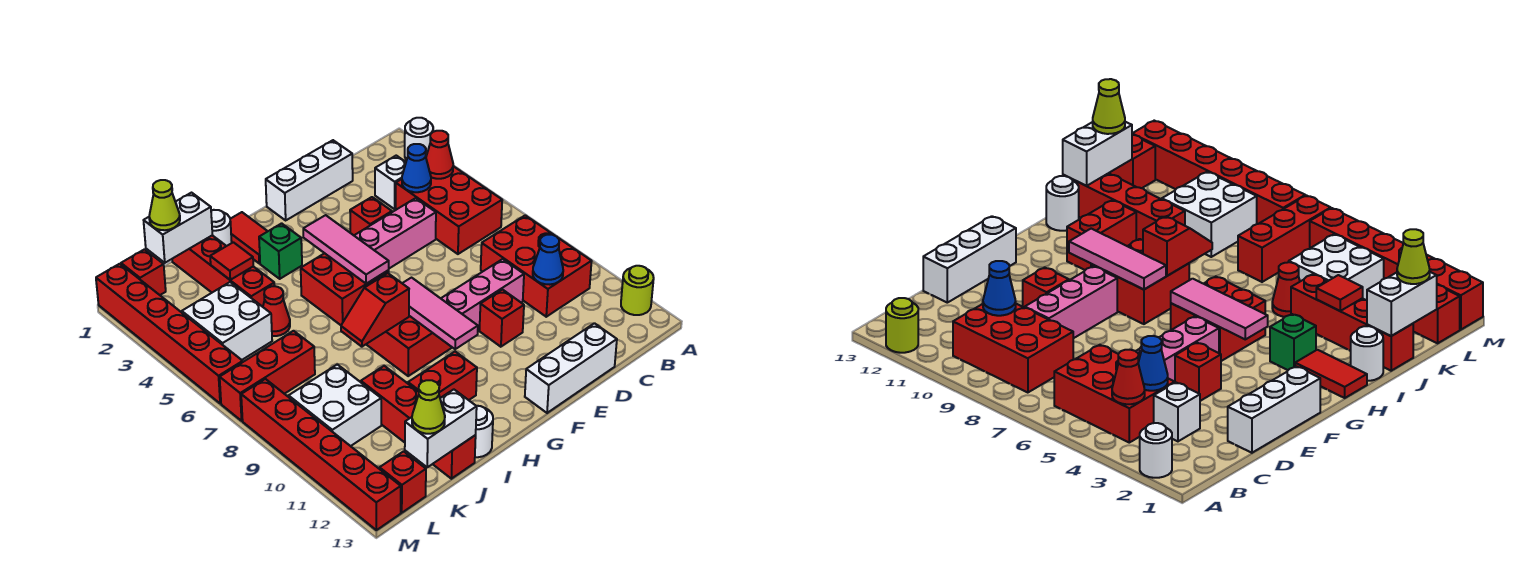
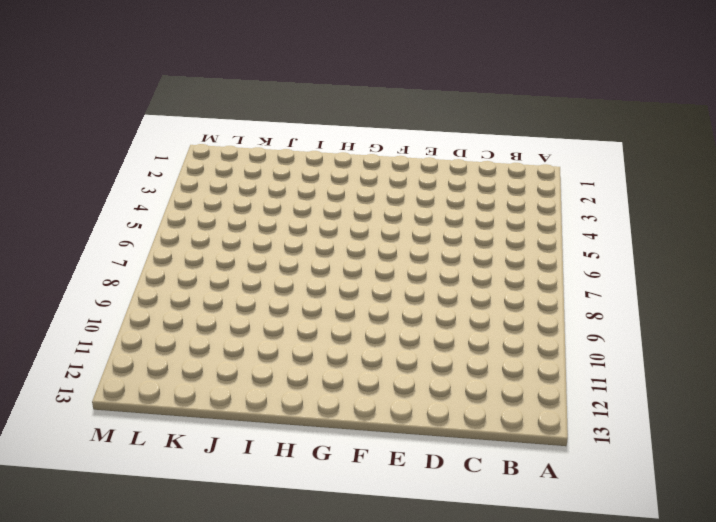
none -> white 1x1 round brick [405,118,433,160]
none -> lime 1x1 round brick [621,266,654,315]
none -> red 2x3 brick [396,166,502,254]
none -> red 2x3 brick [481,215,592,317]

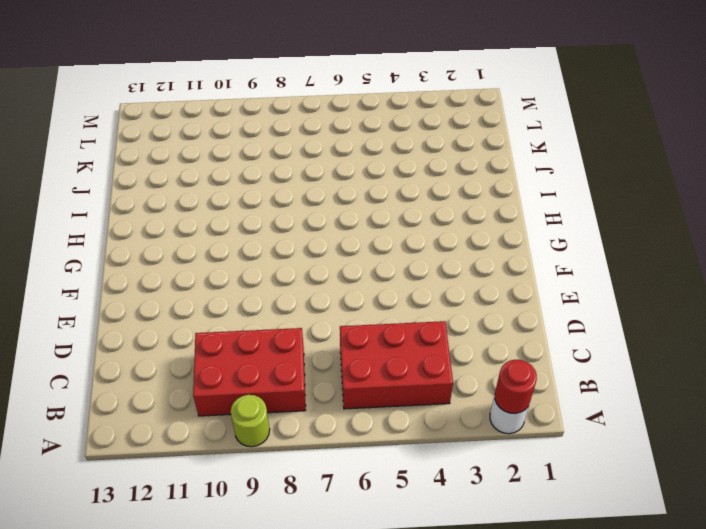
red 1x1 round brick [495,360,537,414] -> none
lime 1x1 round brick [231,395,270,447] -> lime 1x1 round brick moved to [621,266,654,315]
none -> white 1x1 brick [375,156,406,209]
none -> white 1x3 brick [266,140,353,220]
none -> pink 1x3 brick [354,198,436,268]
none -> pink 1x3 brick [441,259,524,331]

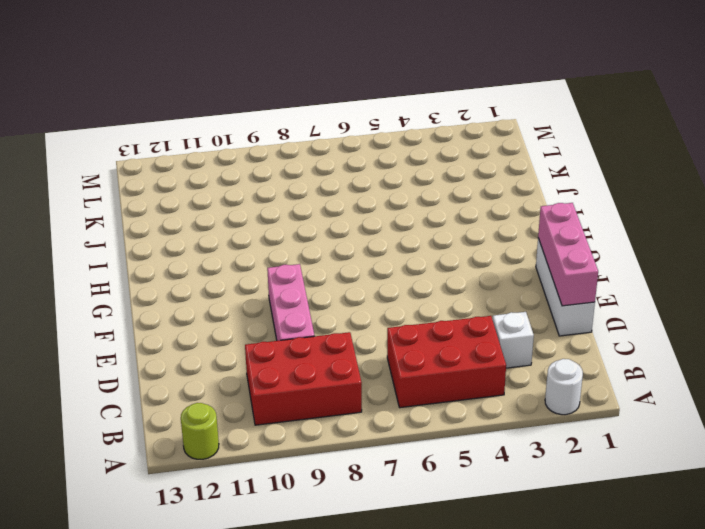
pink 1x3 brick [538,203,598,306] -> pink 1x3 brick moved to [354,198,436,268]
none -> white 1x3 brick [525,323,617,413]
none -> red 1x1 brick [350,197,392,235]
none -> red 1x1 brick [480,290,524,347]
none -> red 2x2 brick [301,253,389,325]

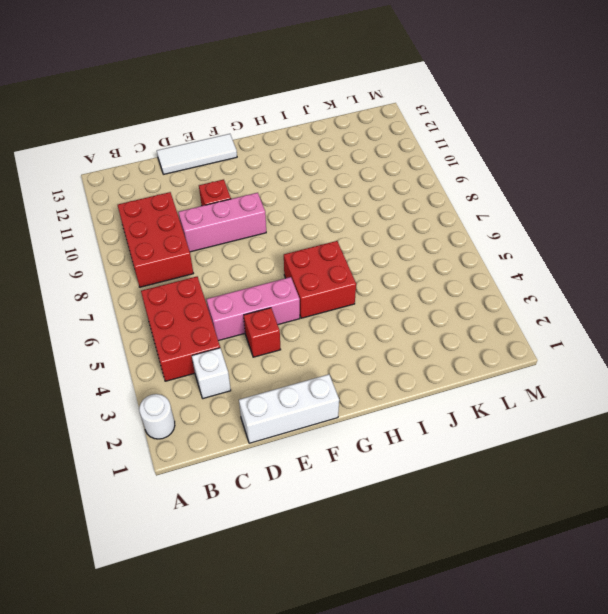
white 1x3 tile [157,134,237,174] -> white 1x3 brick [525,323,617,413]
none -> lime 1x1 round brick [621,266,654,315]
none -> red 2x2 brick [366,316,452,376]
none -> red 1x2 tile [230,212,268,263]
none -> green 1x1 brick [259,223,302,279]

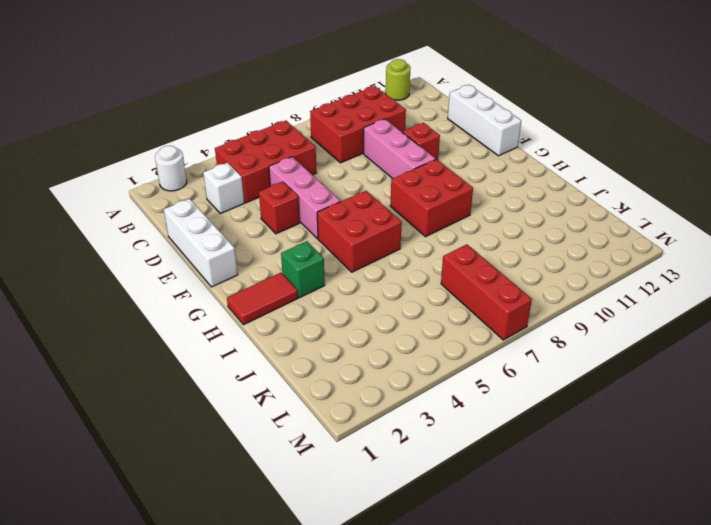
none -> red 1x2 brick [408,352,477,400]
none -> white 1x1 round brick [211,210,232,246]
none -> white 1x1 round brick [475,406,493,457]
none -> red 1x4 brick [172,235,275,307]

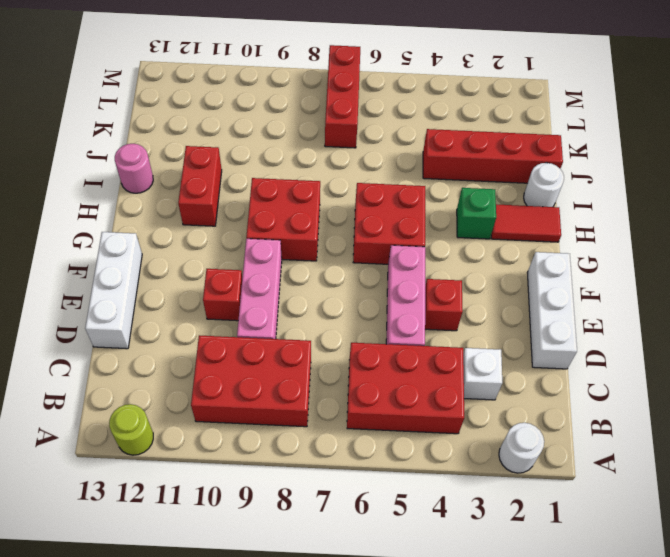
pink 1x1 round brick [115,144,153,193] -> white 1x1 round brick [475,406,493,457]
none -> red 1x1 cone [263,286,290,336]
none -> red 1x4 brick [361,366,476,479]
none -> white 2x2 brick [182,282,272,360]
none -> white 2x2 brick [289,364,381,446]

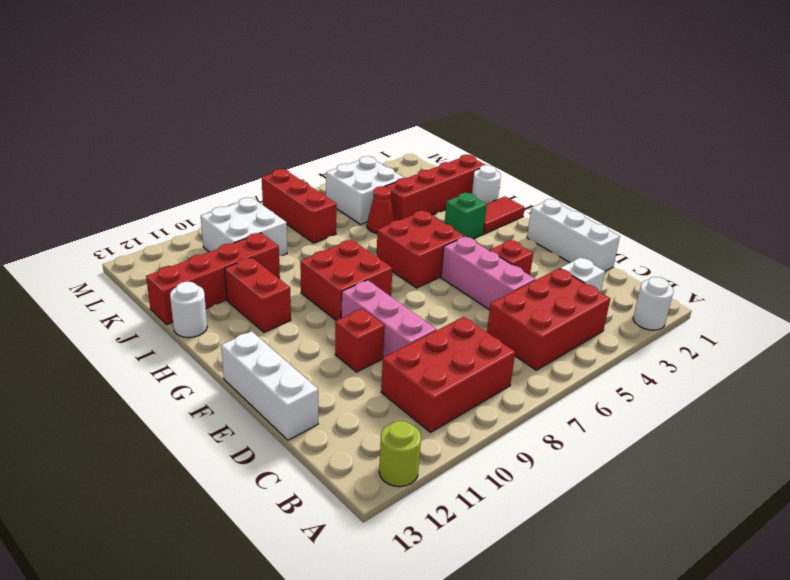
none -> red 1x1 brick [121,249,166,295]
none -> red 1x1 brick [380,451,426,513]
none -> red 1x6 brick [96,264,243,404]
none -> red 1x6 brick [241,379,401,530]

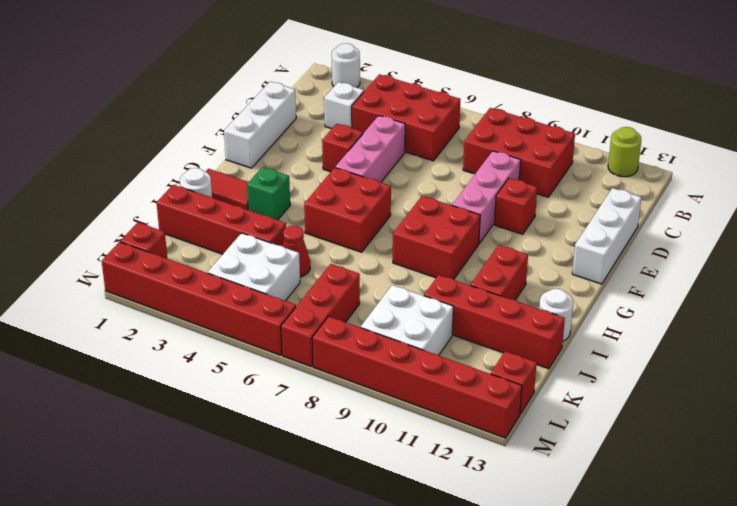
none -> red 1x1 cone [426,131,453,179]
none -> blue 1x1 cone [402,144,431,192]
none -> blue 1x1 cone [533,235,563,285]
none -> pink 1x3 tile [303,215,389,284]

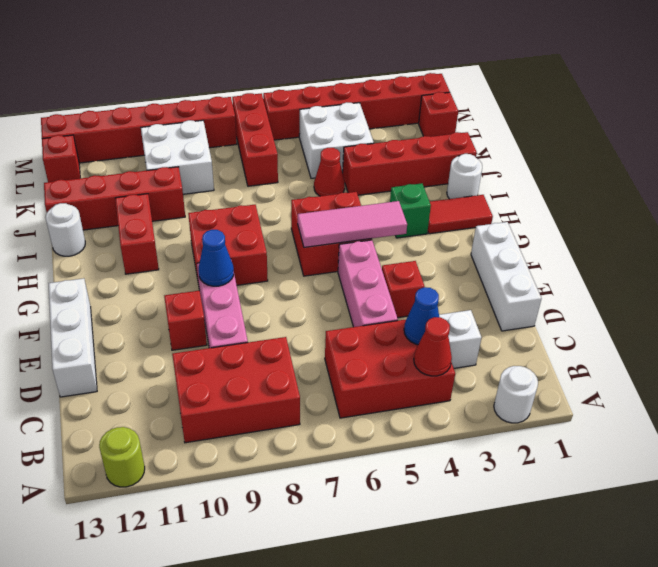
blue 1x1 cone [198,230,234,286] -> blue 1x1 cone moved to [533,235,563,285]
none -> pink 1x3 tile [402,278,478,349]
none -> red 1x2 slope [341,273,409,347]
none -> white 1x2 brick [144,193,212,263]
none -> red 1x1 tile [210,242,253,280]

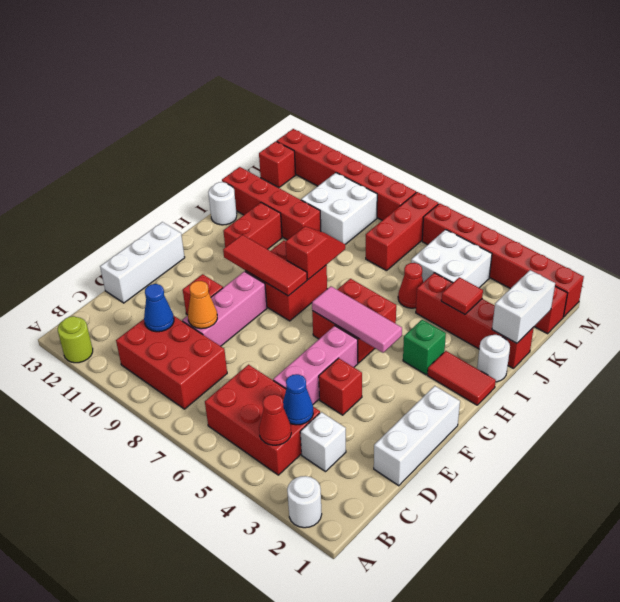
orange 1x1 cone [188,281,217,329] -> none
red 1x3 tile [223,235,307,296] -> pink 1x3 tile [402,278,478,349]
none -> white 1x2 brick [405,389,477,467]
none -> lime 1x1 cone [149,180,180,230]
none -> lime 1x1 cone [412,380,445,434]

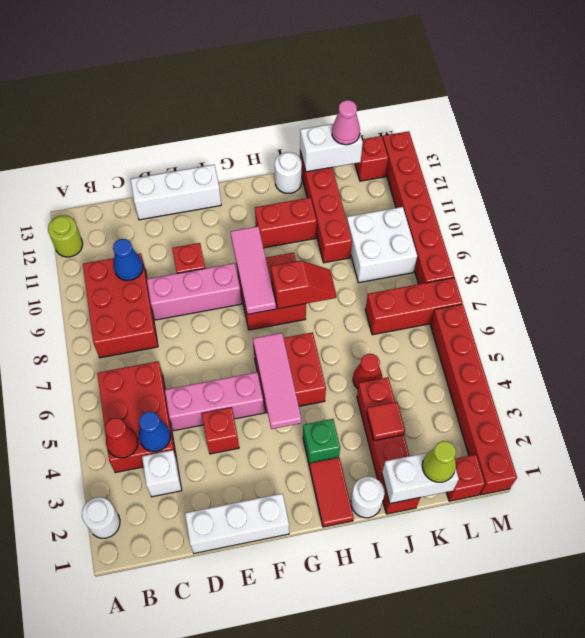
pink 1x1 cone [332,100,360,145] -> lime 1x1 cone [412,380,445,434]
none -> white 2x2 brick [182,282,272,360]

